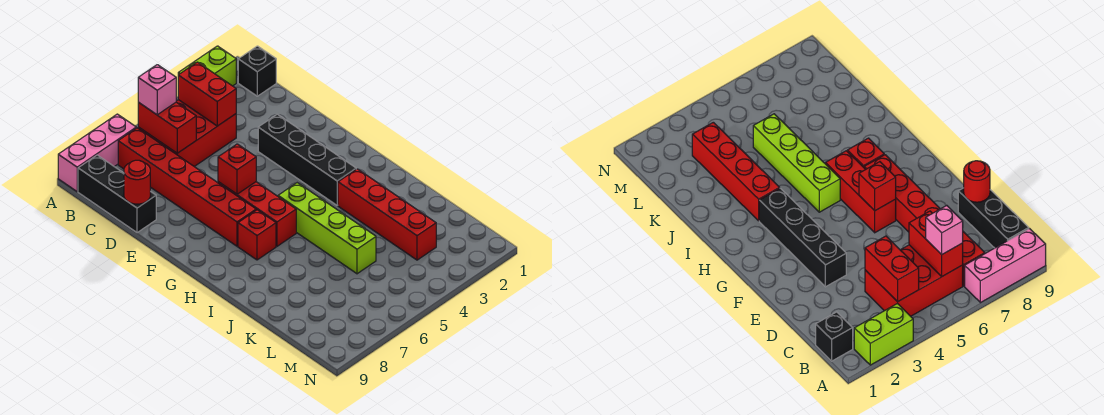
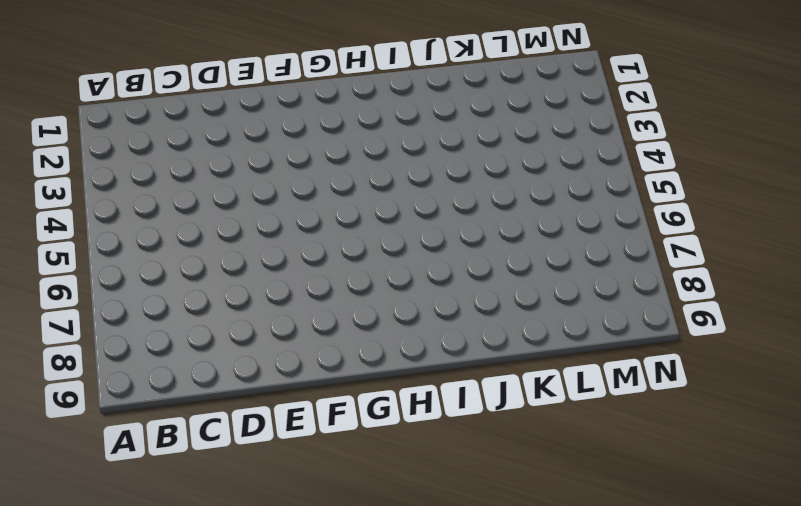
none -> lime 1x2 brick [178,46,236,86]
none -> pink 1x3 brick [58,114,136,191]
none -> black 1x1 brick [238,46,276,96]

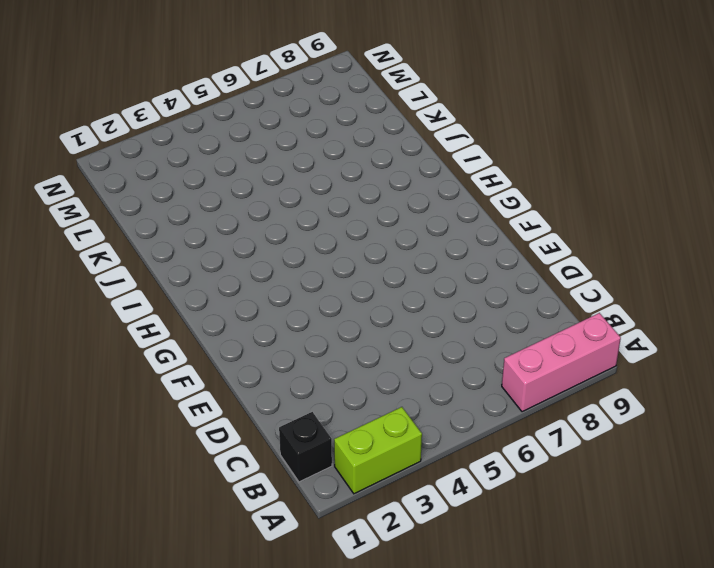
none -> red 2x3 brick [138,100,236,167]
none -> red 1x6 brick [118,128,256,246]
none -> black 1x3 brick [78,155,156,233]

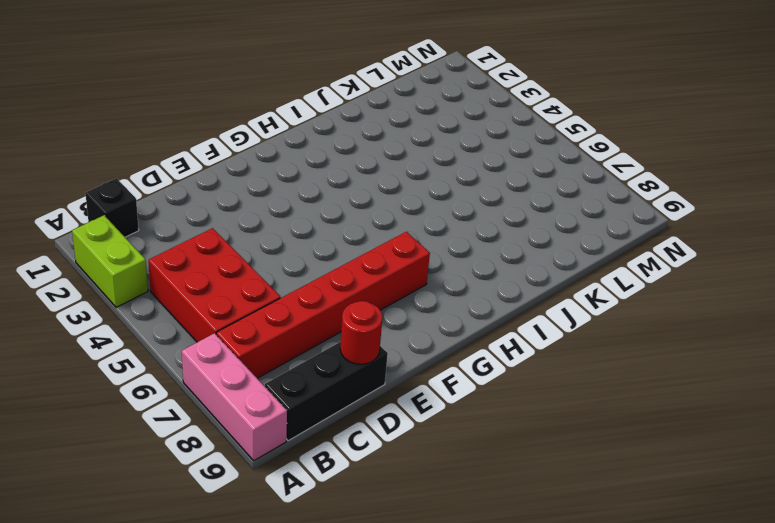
none -> black 1x4 brick [258,114,356,205]
none -> red 1x3 brick [218,182,296,246]
none -> lime 1x4 brick [278,183,376,274]

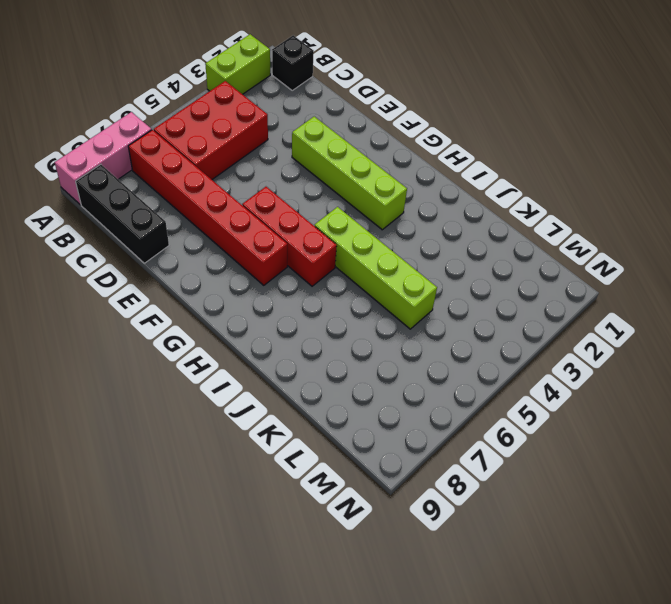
lime 1x4 brick [292,117,407,230] -> black 1x4 brick [258,114,356,205]
none -> red 1x1 brick [238,210,276,260]
none -> red 1x4 brick [338,169,436,260]
none -> red 1x2 brick [178,62,236,126]

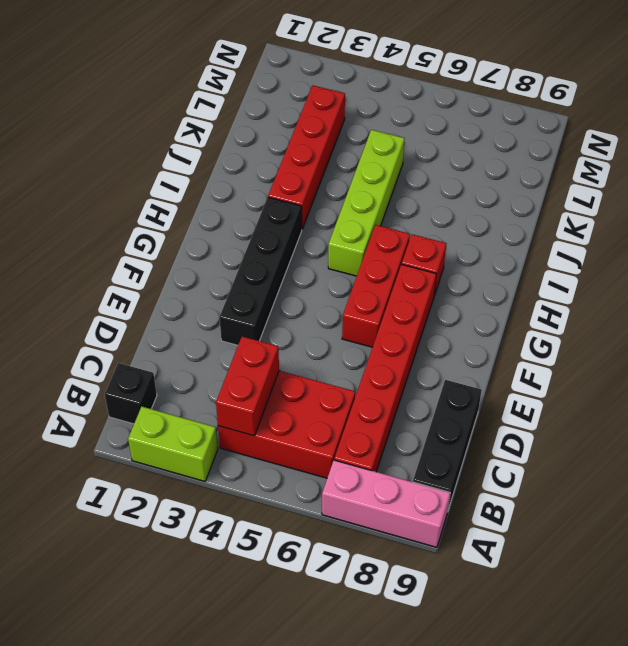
none -> red 1x2 brick [138,102,196,153]
none -> red 1x1 round brick [124,160,150,204]
none -> red 1x1 brick [218,144,256,194]

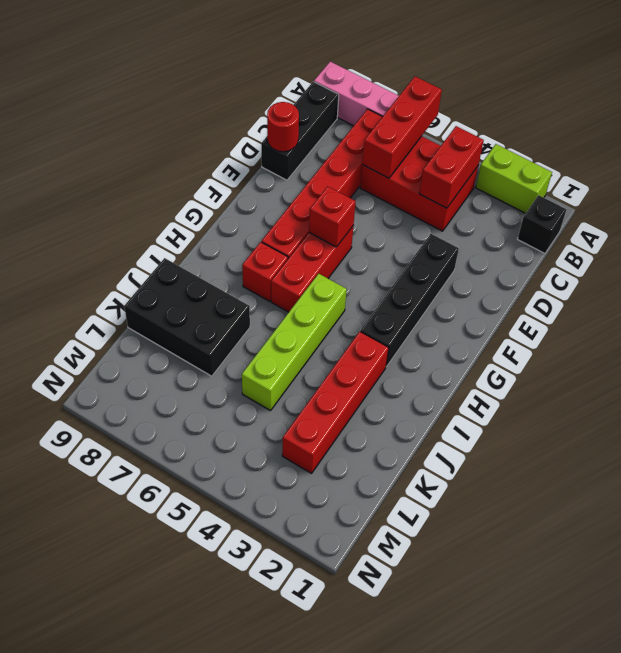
red 1x3 brick [362,76,442,178] -> red 1x2 brick [138,102,196,153]
black 2x3 brick [124,258,250,376] -> none
none -> pink 1x1 brick [138,65,176,115]

